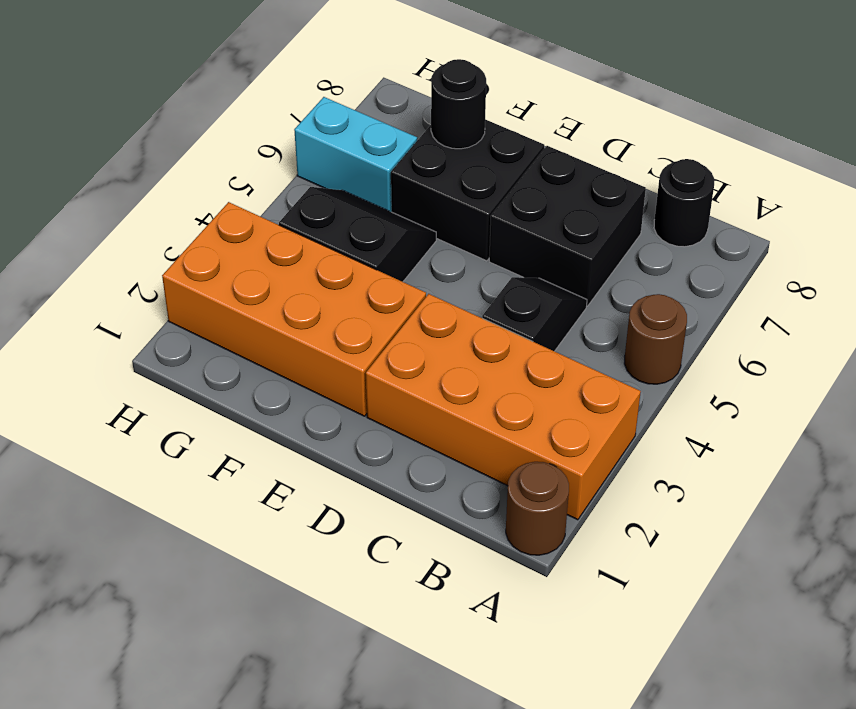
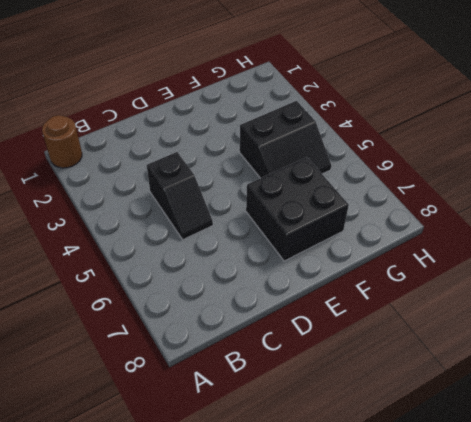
none -> orange 2x4 brick [366,294,641,520]
none -> brown 1x1 round brick [624,294,687,384]

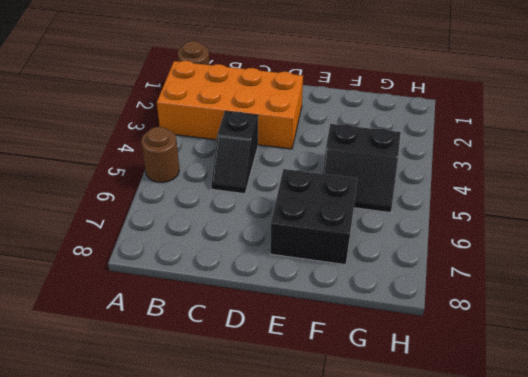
none -> black 1x1 round brick [654,159,714,247]
none -> black 2x2 brick [489,146,646,306]

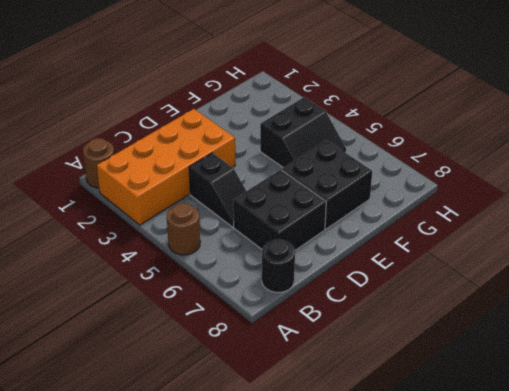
none -> orange 2x4 brick [162,202,426,416]
none -> cyan 1x2 brick [294,97,417,212]

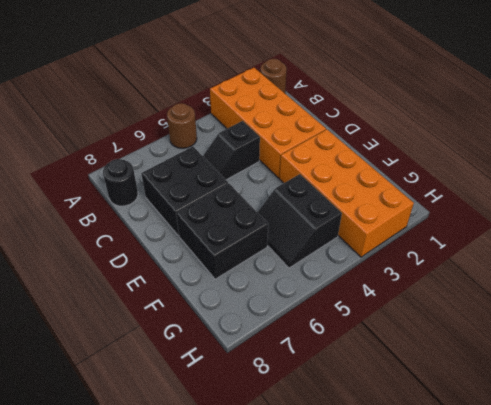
none -> cyan 1x2 brick [294,97,417,212]
none -> black 1x1 round brick [431,59,486,149]

